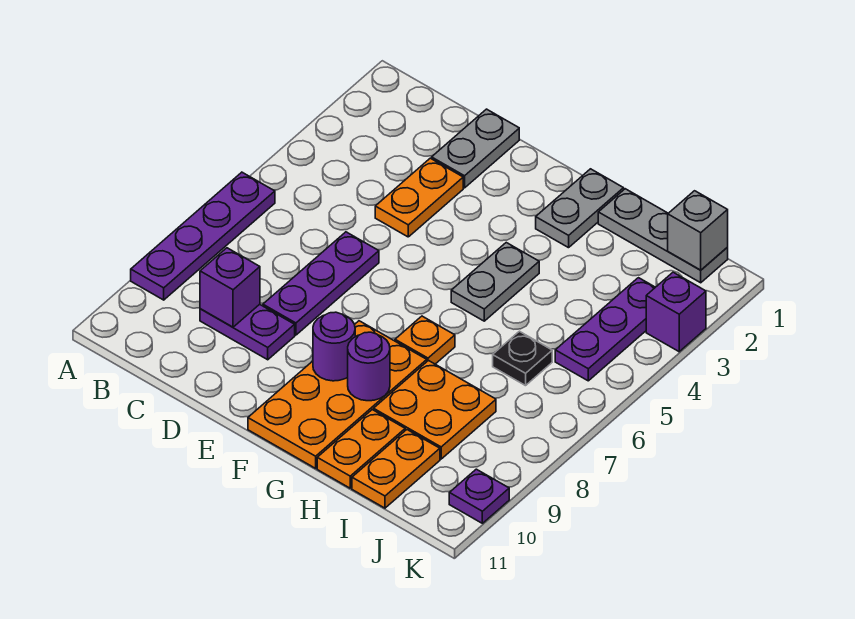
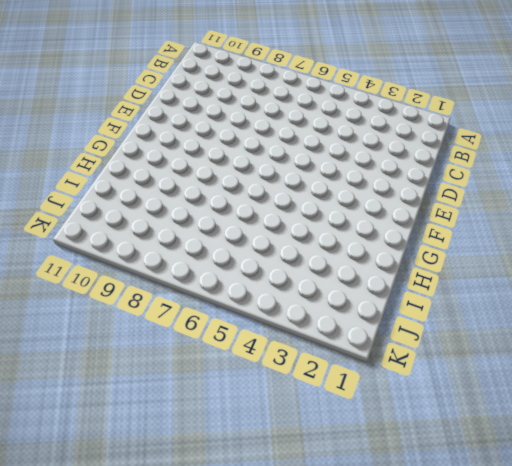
none -> purple 1x4 plate [131,172,275,300]
none -> purple 1x2 plate [200,304,295,360]
none -> grey 1x2 plate [432,109,519,188]

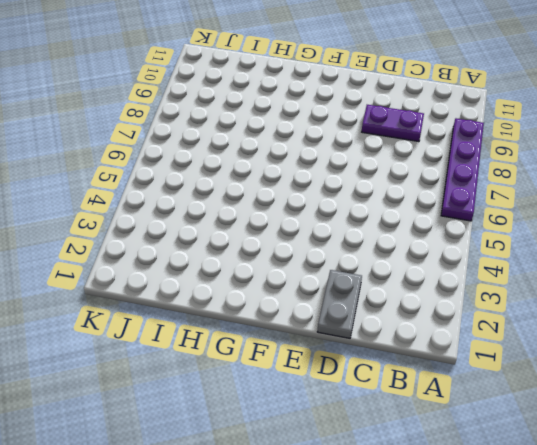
none -> orange 1x2 plate [375,158,463,237]
none -> purple 1x3 plate [263,232,379,335]
none -> orange 2x4 plate [248,321,427,468]

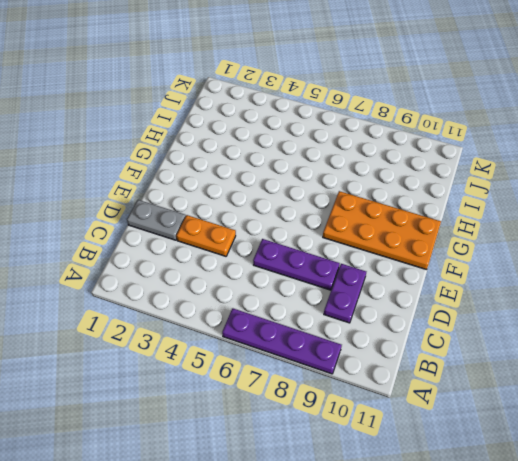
none -> grey 1x2 plate [536,169,624,248]
none -> grey 1x2 plate [451,243,539,321]
none -> orange 1x1 plate [395,316,455,364]

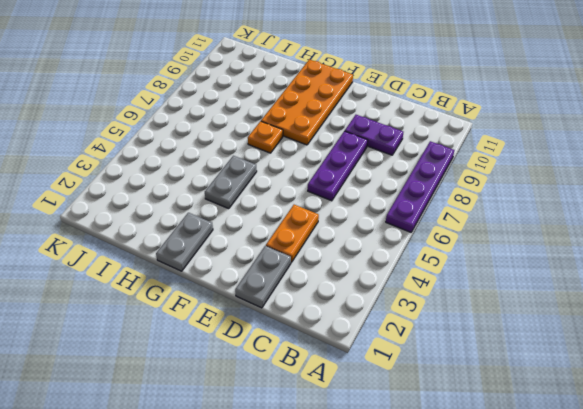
none -> grey 1x3 plate [598,189,728,283]
none -> orange 2x2 plate [374,361,496,459]
none -> orange 1x2 plate [317,410,405,488]

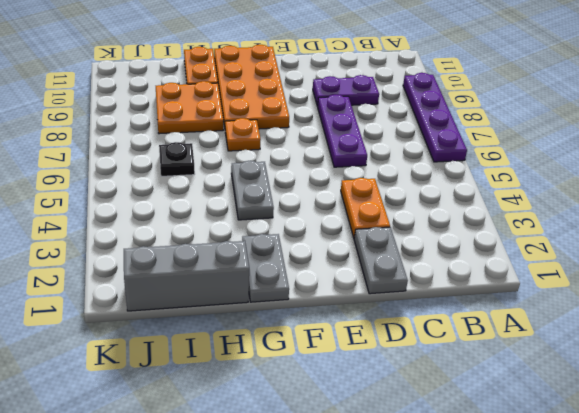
grey 1x3 brick [124,241,249,311] -> grey 1x3 plate [598,189,728,283]
none -> orange 1x2 plate [352,430,440,508]
none -> purple 1x3 plate [555,278,655,381]
none -> purple 1x1 brick [646,272,706,352]

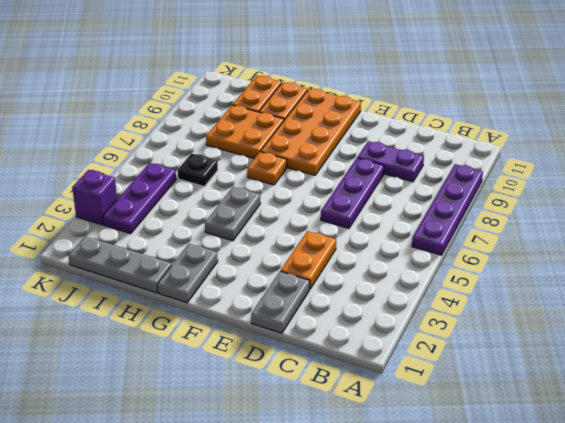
none -> purple 1x1 plate [449,469,509,523]
none -> purple 1x1 brick [200,248,260,327]
none -> purple 1x1 round brick [313,312,355,381]

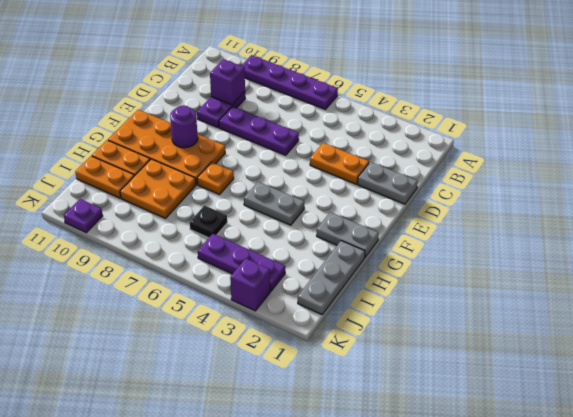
none -> purple 1x1 round brick [348,332,390,401]
none -> grey 1x1 brick [668,191,728,270]

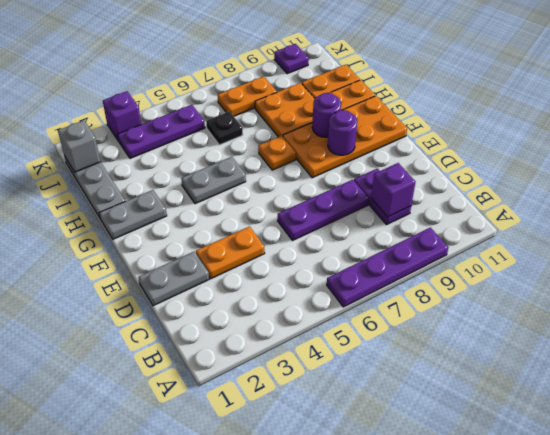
orange 1x2 plate [218,76,277,116] -> none

